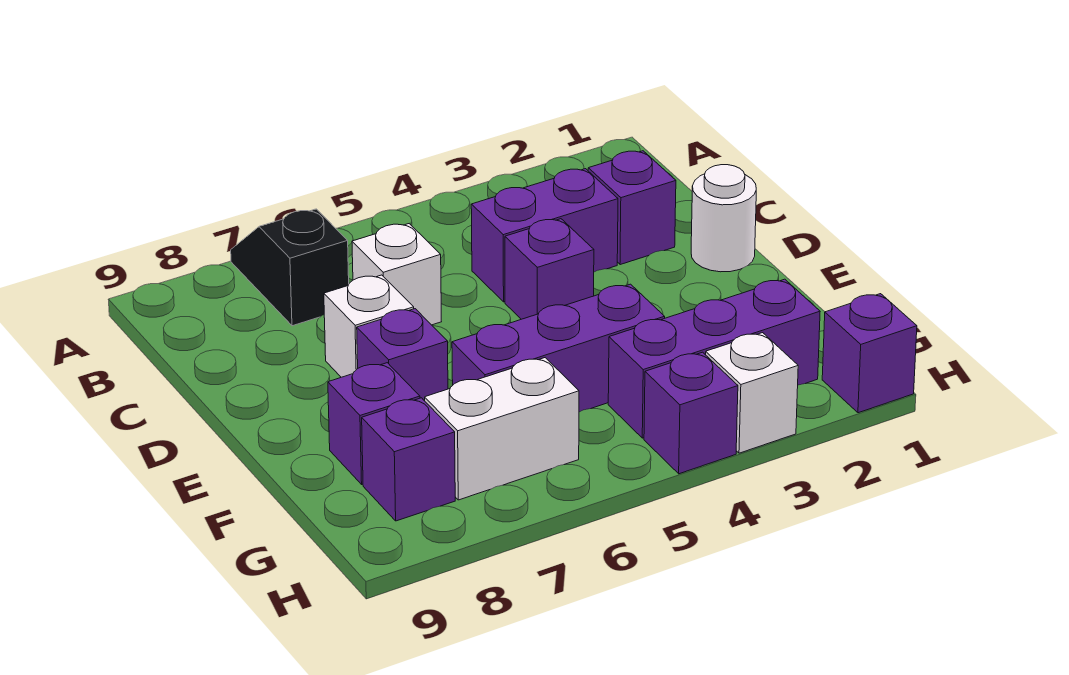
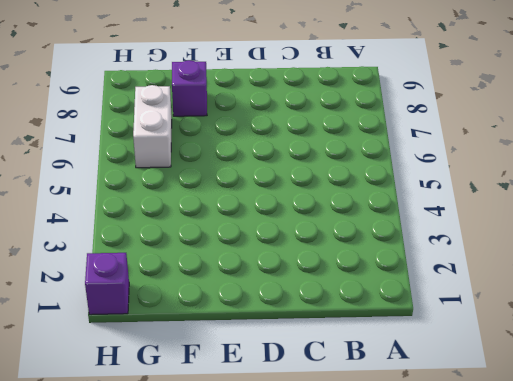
none -> black 1x2 slope [231,209,349,326]
none -> purple 1x1 brick [588,151,676,265]
none -> purple 1x2 brick [471,169,618,302]

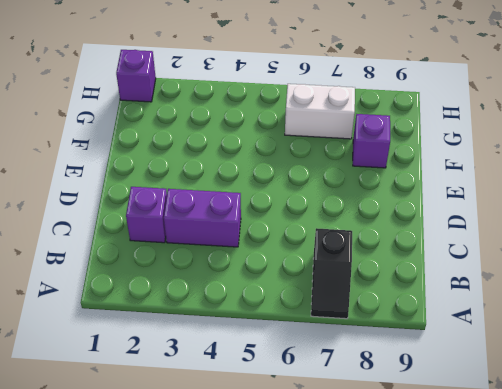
none -> white 1x1 brick [352,224,441,325]
none -> white 1x1 round brick [691,165,756,272]
none -> purple 1x1 brick [505,219,594,319]

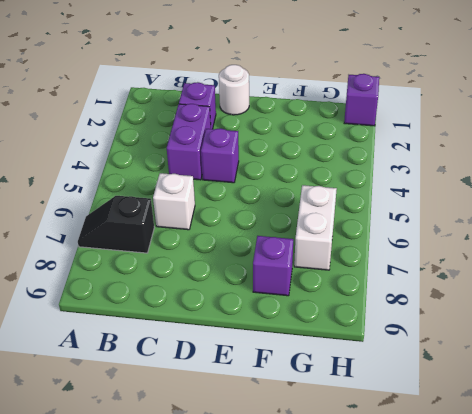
none -> white 1x1 brick [324,275,414,377]
none -> purple 1x1 brick [357,309,448,401]
none -> purple 1x3 brick [452,284,665,412]

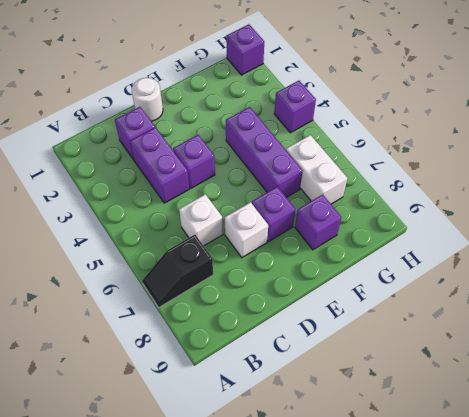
none -> purple 1x3 brick [608,279,820,438]
none -> purple 1x1 brick [362,398,455,521]
none -> white 1x1 brick [706,333,798,453]

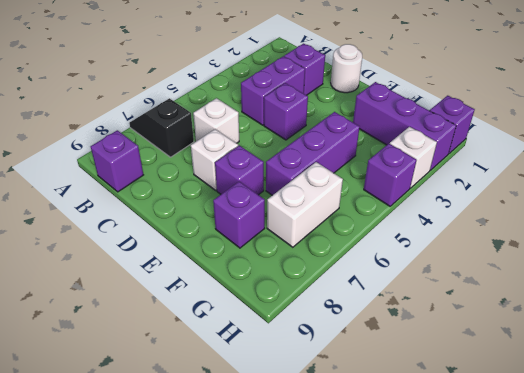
purple 1x1 brick [91,130,143,192] -> purple 1x1 brick moved to [362,398,455,521]
purple 1x3 brick [353,82,456,170] -> purple 1x3 brick turned to [608,279,820,438]

